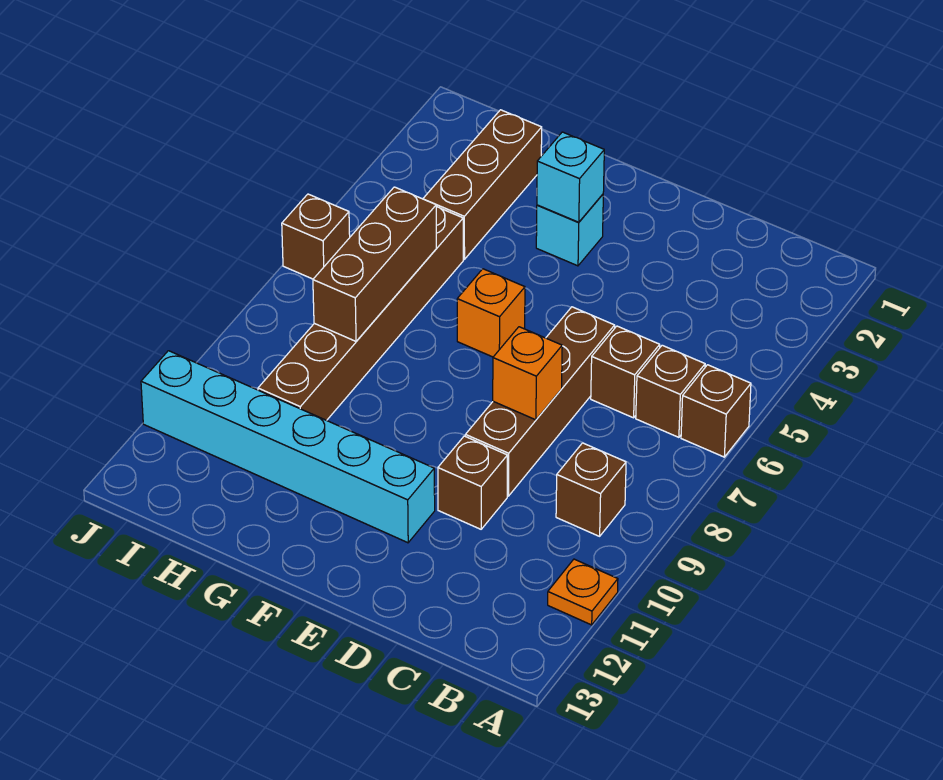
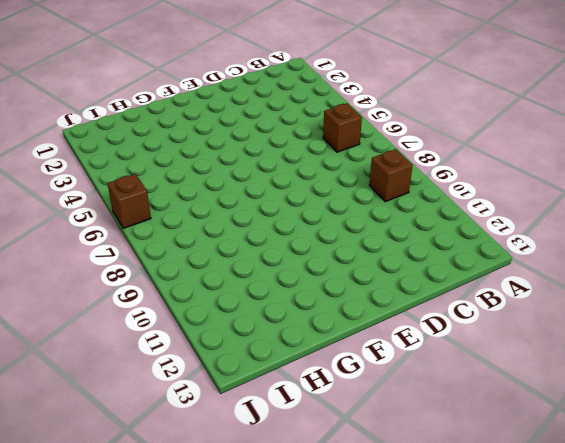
none -> brown 1x1 brick [681,365,751,457]
none -> orange 1x1 plate [548,559,618,625]
none -> brown 1x1 brick [591,326,660,418]

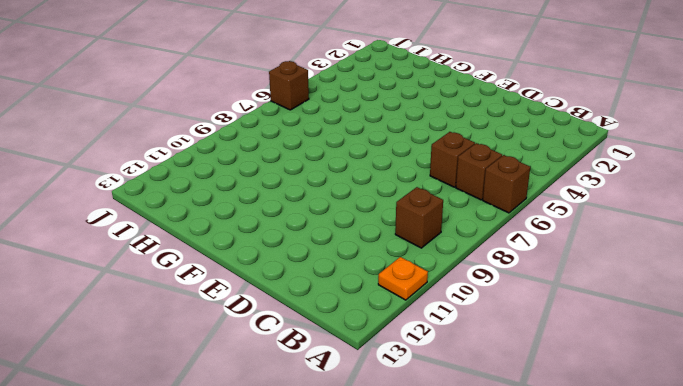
none -> brown 1x4 brick [465,307,615,496]
none -> brown 1x1 brick [438,436,507,529]
none -> cyan 1x6 brick [141,351,435,543]

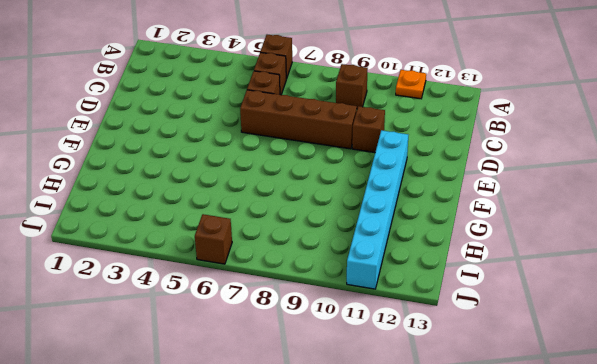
none -> cyan 1x1 brick [536,194,603,266]
none -> orange 1x1 brick [457,269,525,357]
none -> brown 1x3 brick [423,110,542,259]

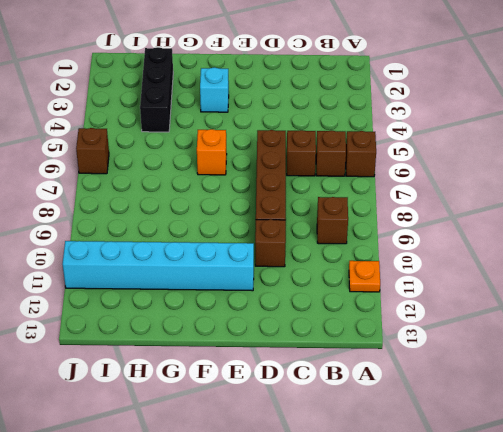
black 1x3 brick [140,47,173,132] -> brown 1x3 brick [423,110,542,259]
none -> brown 1x6 brick [258,206,463,420]
none -> orange 1x1 brick [493,327,562,420]
none -> cyan 1x1 brick [537,132,604,222]

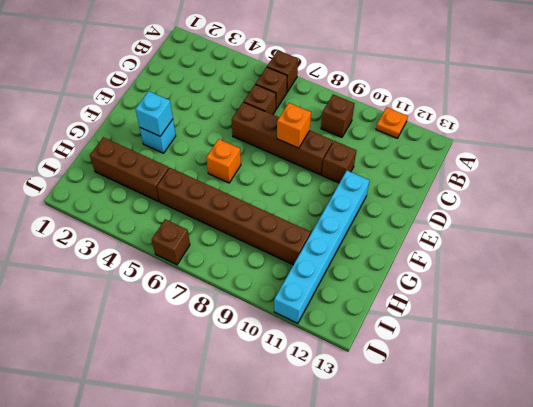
none -> brown 1x3 brick [313,187,436,341]

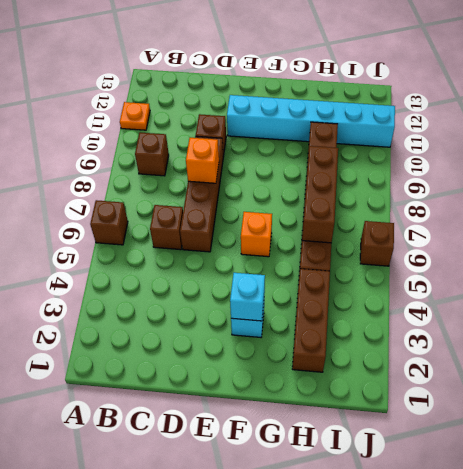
none -> brown 1x1 brick [636,345,705,437]

